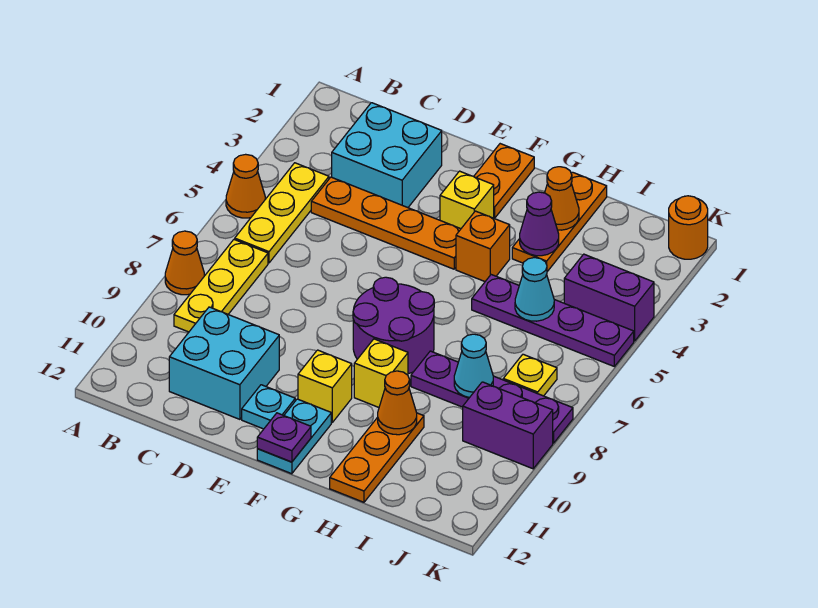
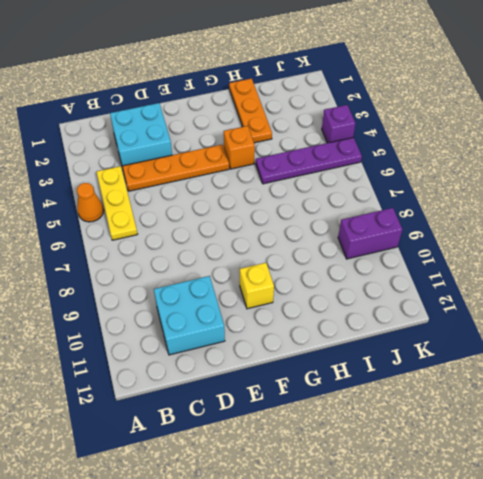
purple 1x1 brick [322,105,356,143] -> purple 1x2 brick [564,254,654,341]
none -> orange 1x1 cone [165,231,204,295]
none -> yellow 1x3 plate [174,239,268,332]
none -> cyan 1x1 plate [242,385,295,429]

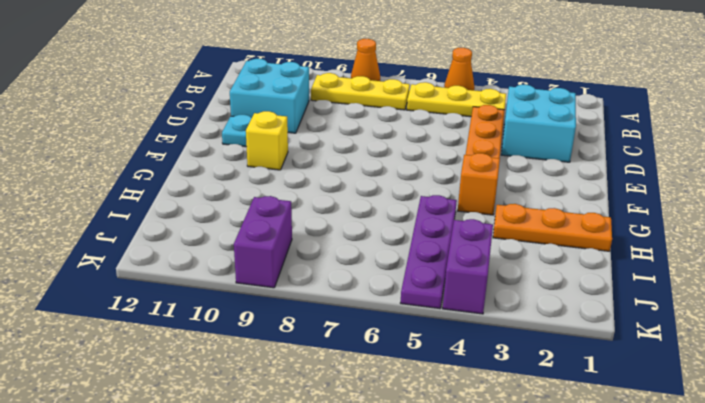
none -> orange 1x2 plate [474,144,534,218]
none -> yellow 1x1 brick [440,171,494,229]
none -> purple 2x2 round brick [353,277,434,374]

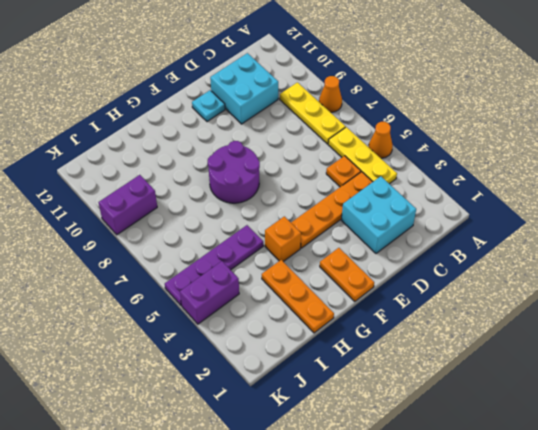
orange 1x1 plate [326,156,361,187] -> none
none -> yellow 1x1 brick [440,171,494,229]
none -> yellow 1x1 brick [298,350,352,422]
none -> cyan 1x2 plate [257,399,331,474]

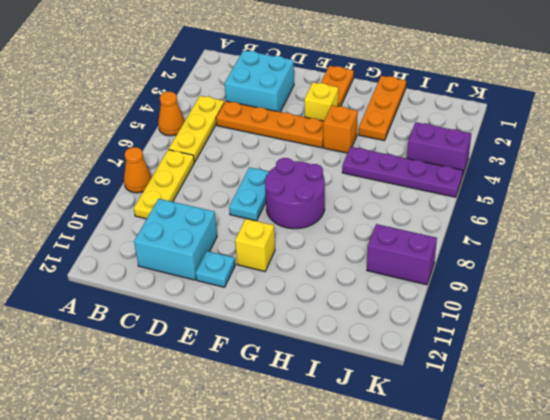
cyan 1x2 plate [229,167,269,221] -> cyan 1x2 plate moved to [257,399,331,474]
none -> yellow 1x1 brick [354,339,408,407]
none -> purple 1x4 plate [411,351,573,443]
none -> orange 1x3 plate [330,413,424,502]

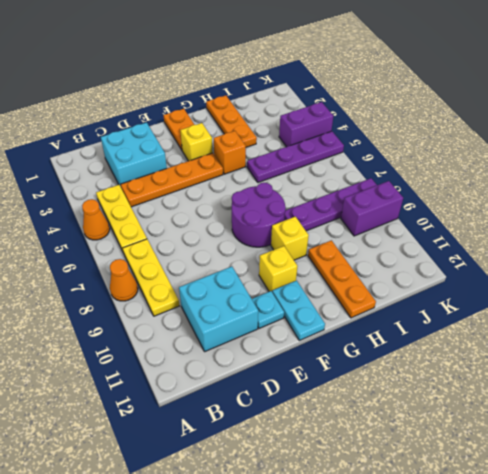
none -> yellow 1x1 plate [503,354,557,396]
none -> orange 1x1 round brick [669,196,708,259]
none -> purple 1x1 plate [257,413,311,462]

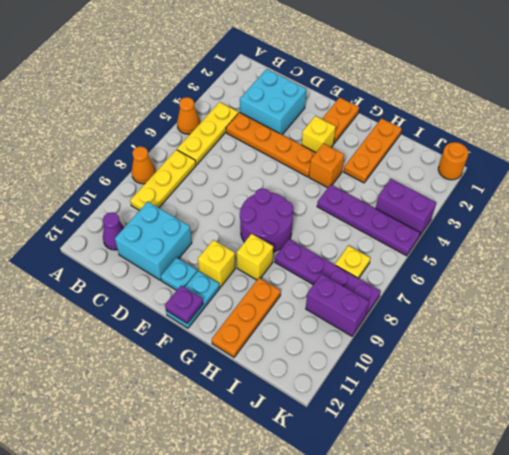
purple 1x1 cone [103,212,124,250] -> purple 1x1 cone moved to [520,192,559,256]
none -> orange 1x1 cone [545,167,579,230]
none -> orange 1x1 cone [378,371,417,435]
none -> cyan 1x1 cone [515,258,554,321]

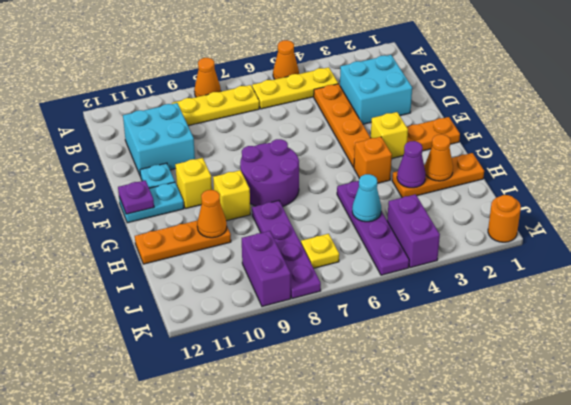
none -> cyan 1x1 cone [454,334,493,398]

